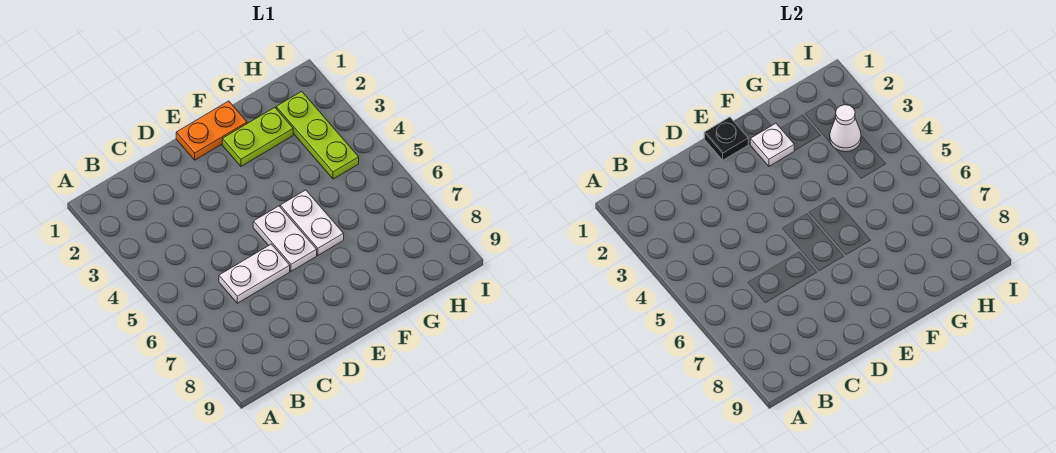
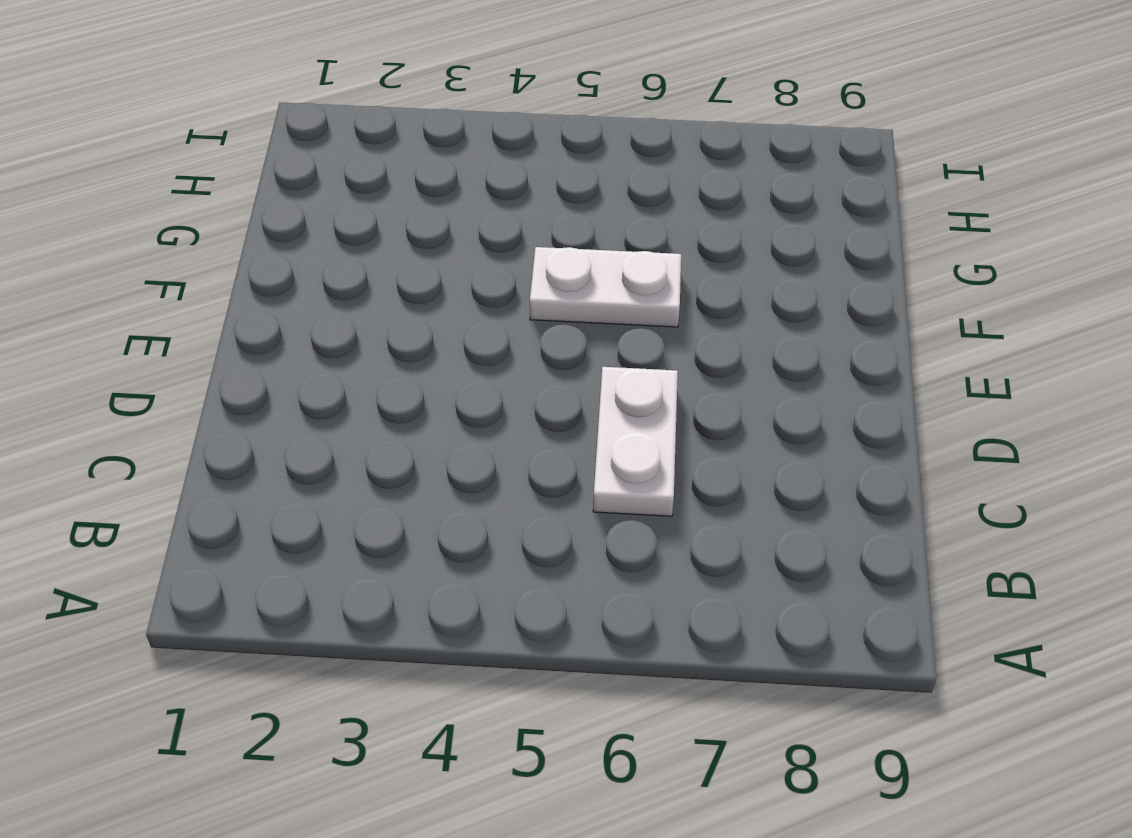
none -> orange 1x2 plate [176,101,247,160]
none -> white 1x2 plate [253,206,317,271]

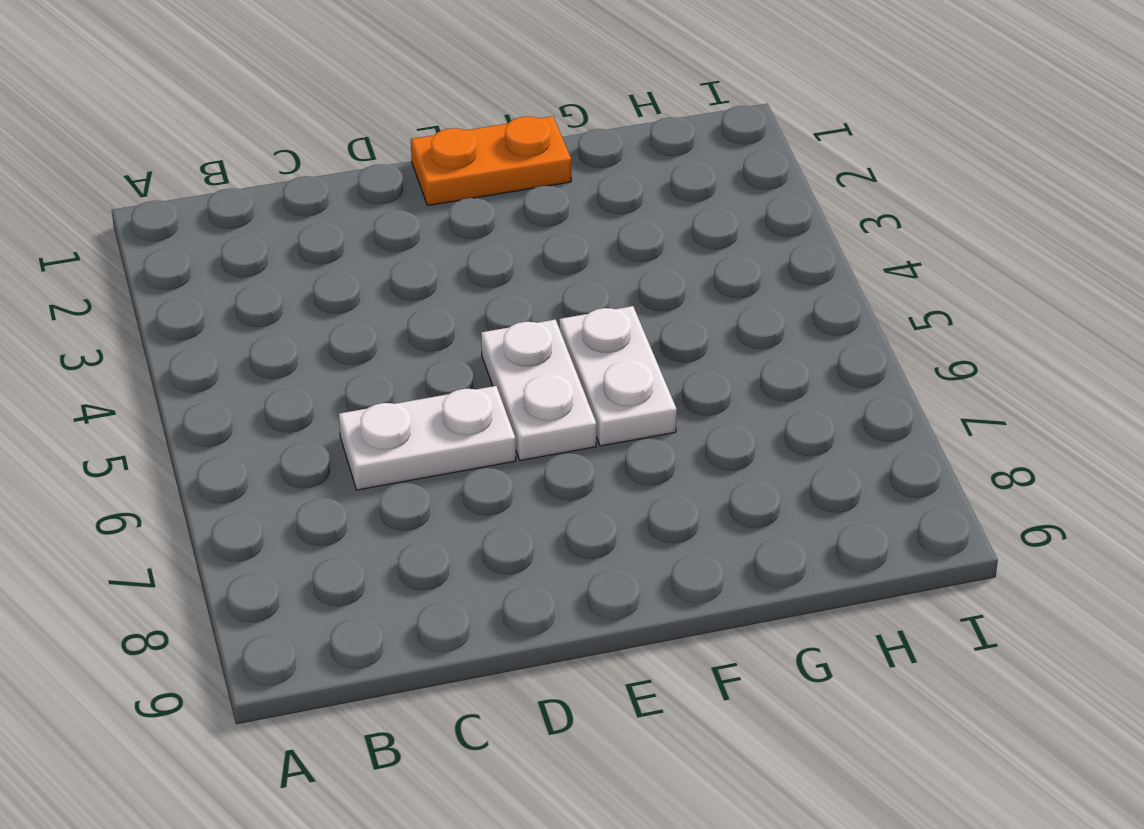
none -> lime 1x2 plate [222,107,293,166]
none -> lime 1x3 plate [276,91,359,179]

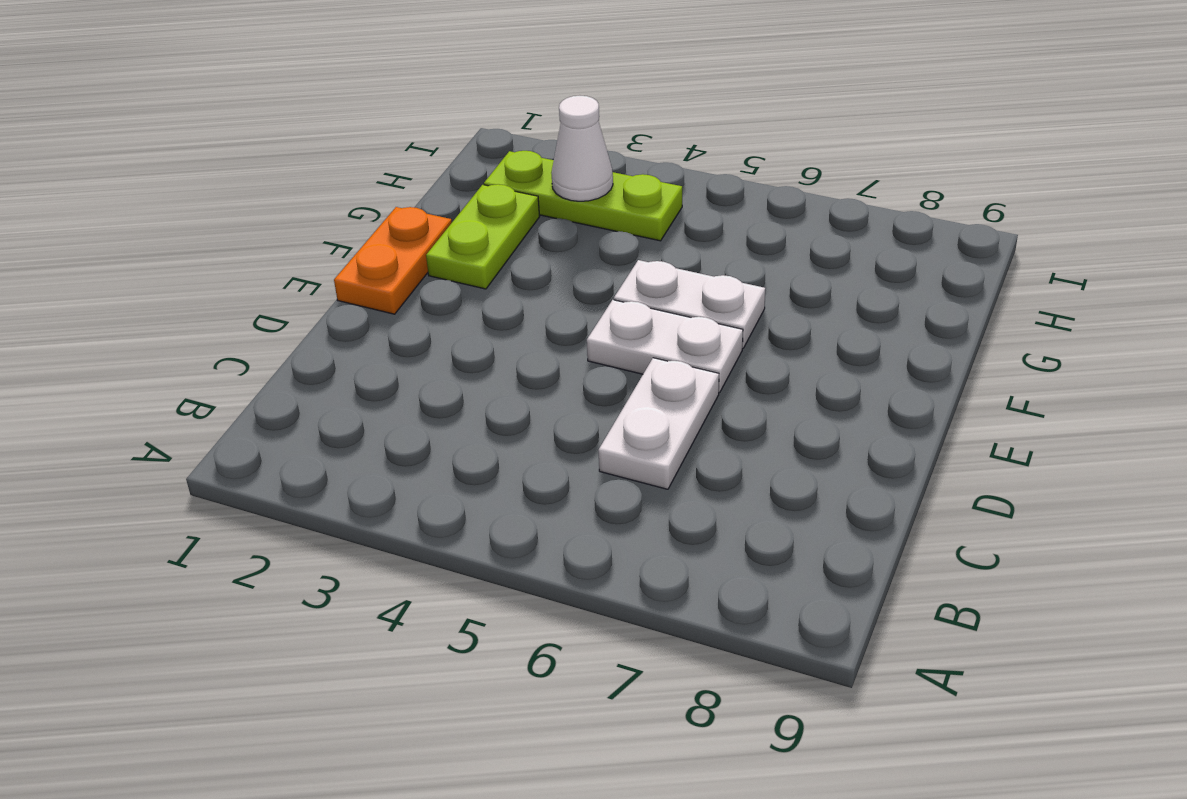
none -> black 1x1 plate [704,117,748,160]
none -> white 1x1 plate [750,123,794,166]

